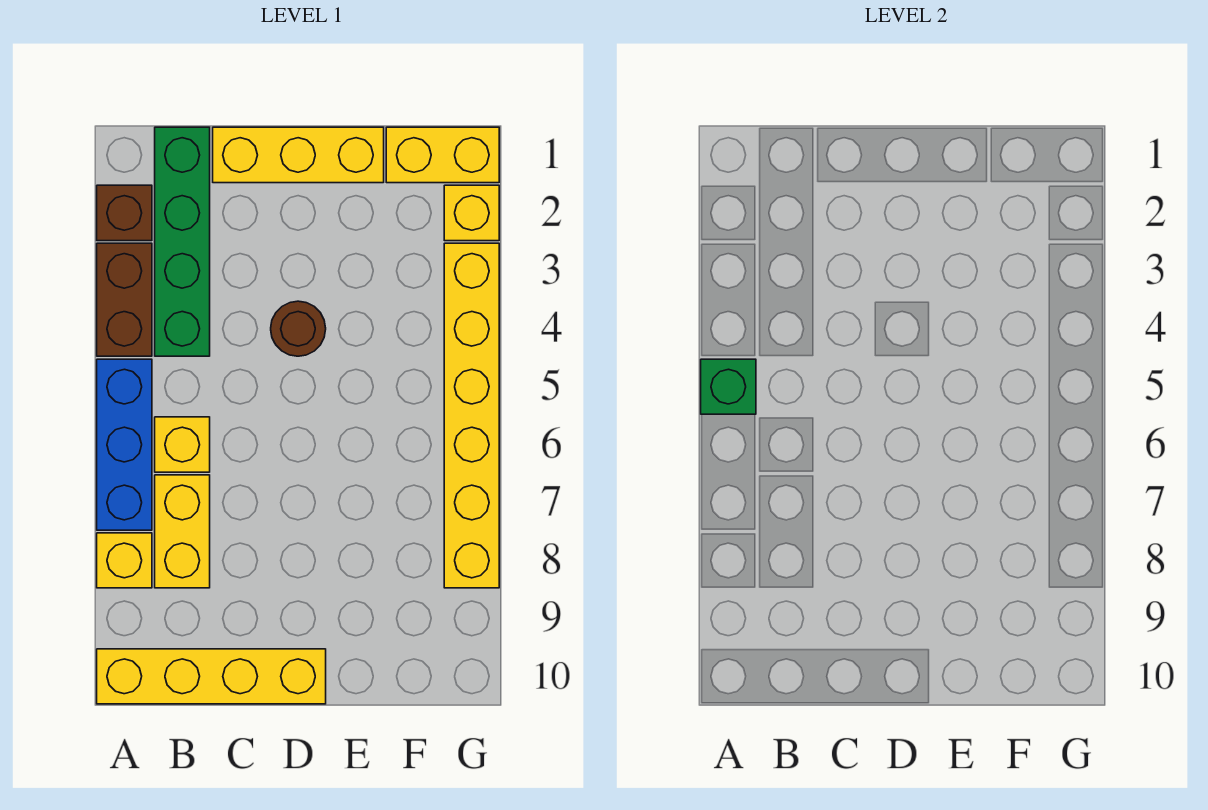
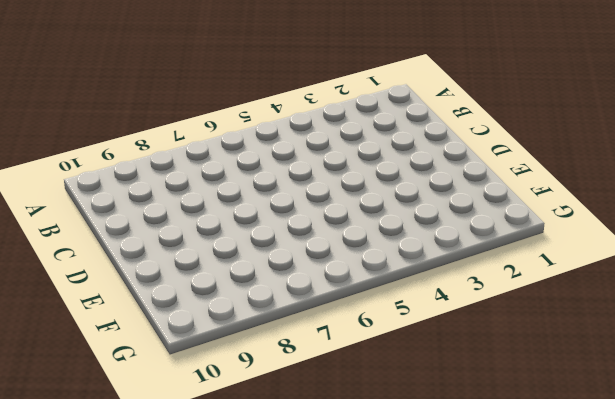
none -> brown 1x1 brick [97,185,152,241]
none -> brown 1x2 brick [97,243,152,356]
none -> blue 1x3 brick [97,359,152,530]

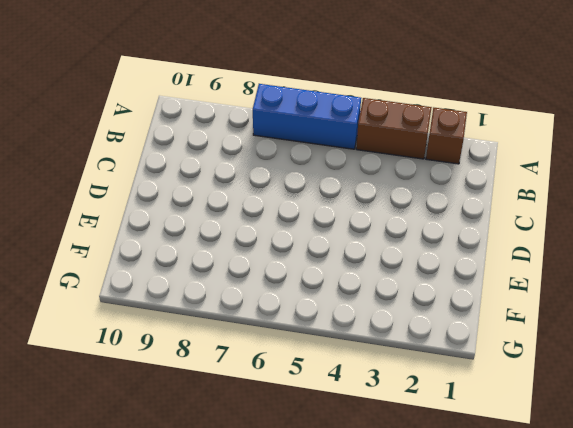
none -> yellow 1x1 brick [97,533,152,588]
none -> yellow 1x4 brick [97,649,326,704]
none -> green 1x4 brick [155,127,210,356]

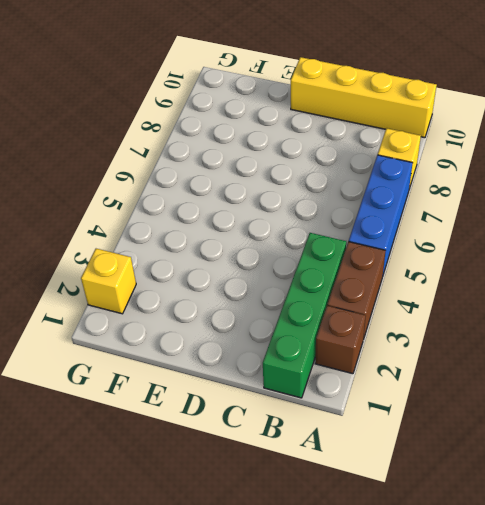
none -> yellow 1x1 brick [155,417,210,472]
none -> yellow 1x2 brick [155,475,210,588]
none -> yellow 1x3 brick [213,127,384,183]

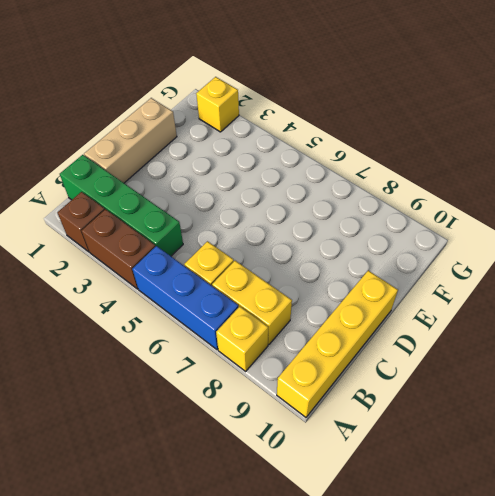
tan 1x3 brick [84,98,177,183] -> yellow 1x3 brick [213,127,384,183]
none -> brown 1x1 round brick [271,301,326,356]
none -> yellow 1x2 brick [386,127,499,183]
none -> yellow 1x6 brick [444,243,499,588]

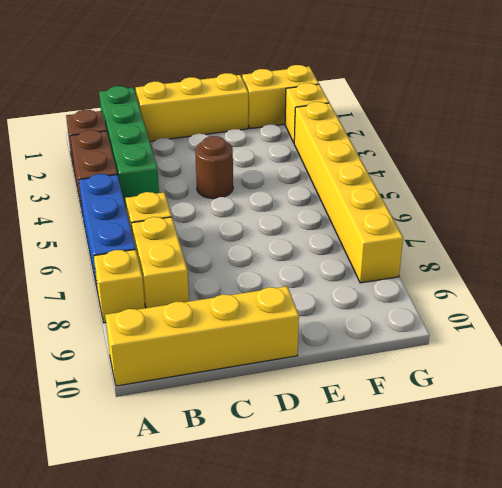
none -> green 1x1 brick [701,359,756,414]

